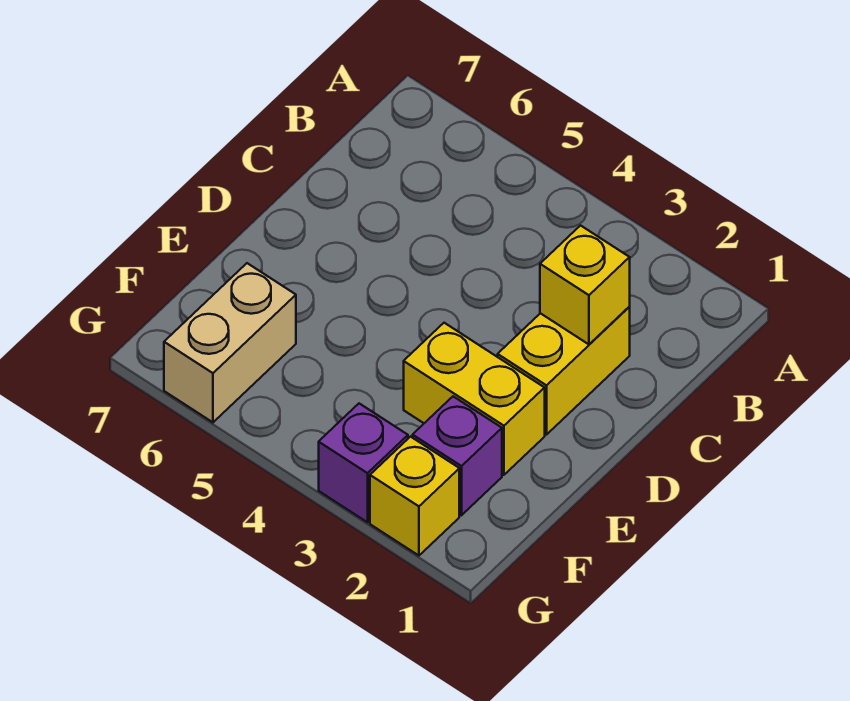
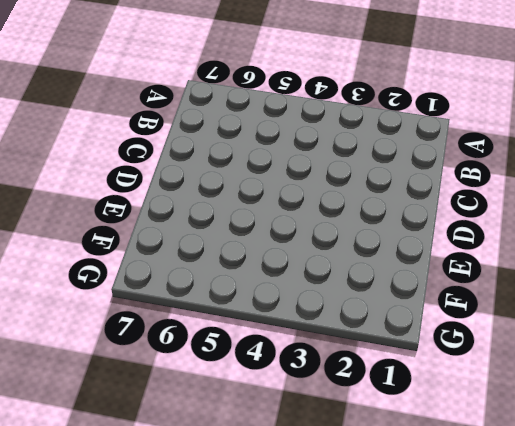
none -> yellow 1x2 brick [498,307,630,435]
none -> yellow 1x2 brick [404,323,545,475]

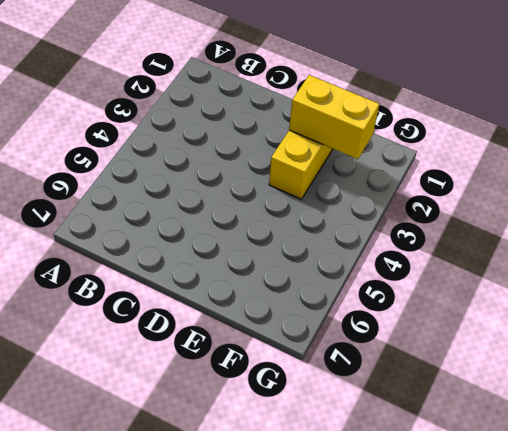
yellow 1x2 brick [289,75,379,159] -> yellow 1x2 brick moved to [498,307,630,435]
none -> purple 1x1 brick [413,396,502,515]
none -> tan 1x2 brick [164,263,296,422]

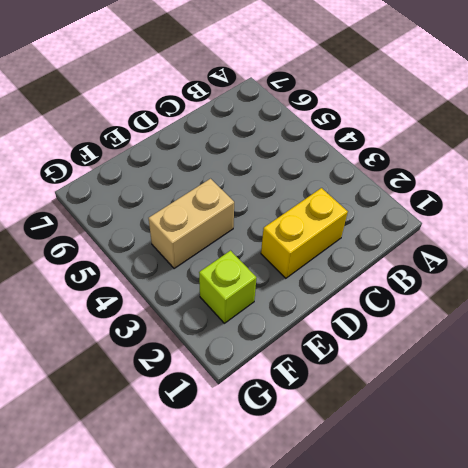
tan 1x2 brick [149,179,234,269] -> tan 1x2 brick moved to [164,263,296,422]
lime 1x1 brick [199,251,257,323] -> purple 1x1 brick [413,396,502,515]
none -> yellow 1x2 brick [404,323,545,475]
none -> yellow 1x1 brick [370,437,459,556]

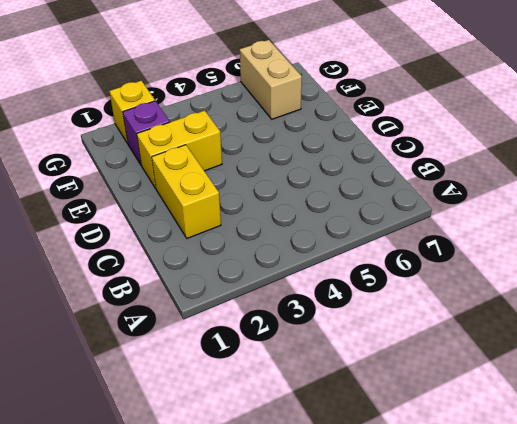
none -> purple 1x1 brick [319,404,408,522]
none -> yellow 1x1 brick [540,226,630,344]

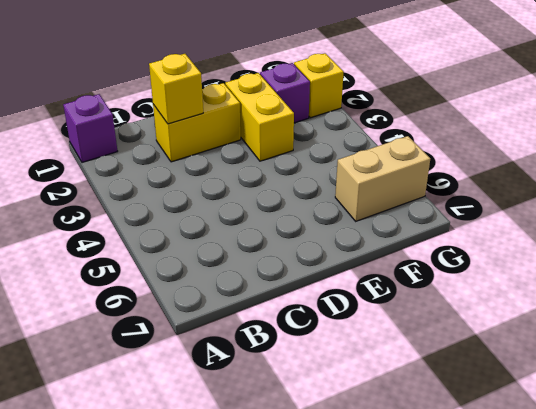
purple 1x1 brick [63,94,118,162] -> purple 1x1 brick moved to [319,404,408,522]

